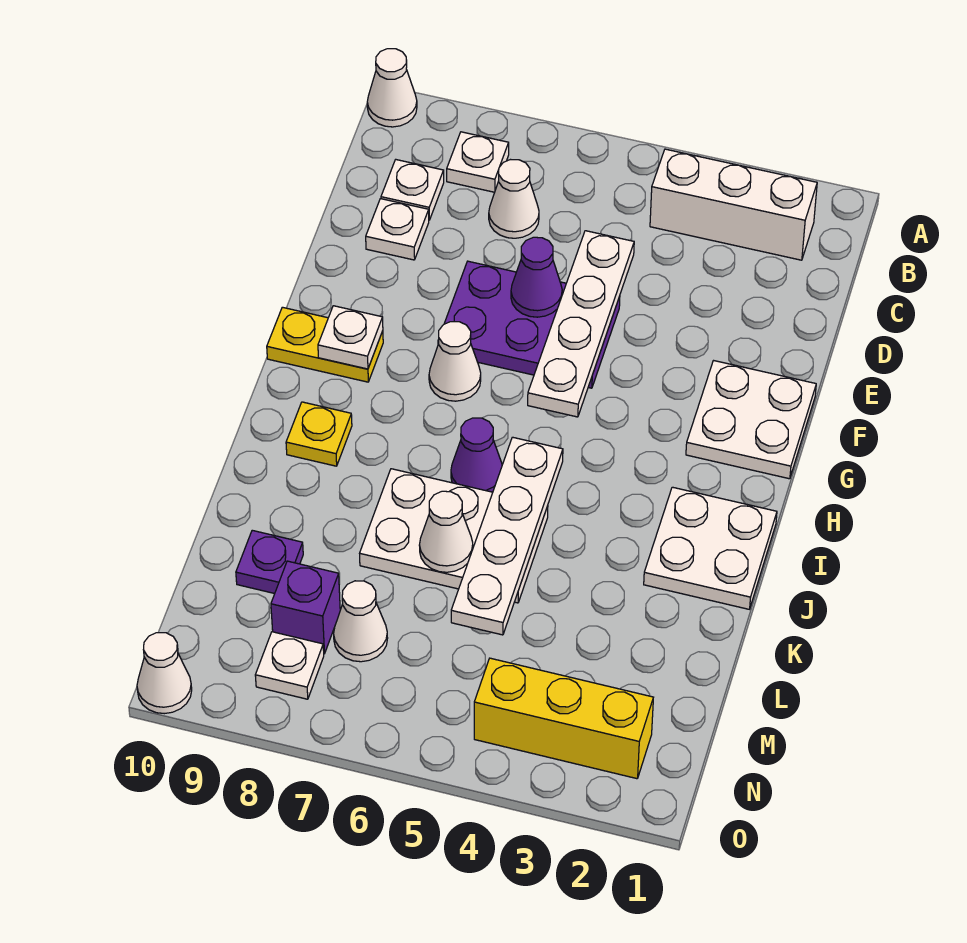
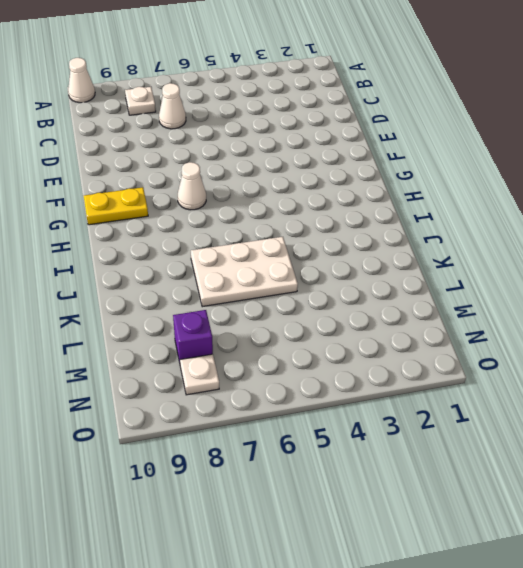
none -> white 1x3 brick [650,149,817,260]
none -> white 1x1 plate [381,160,444,220]
none -> white 1x1 plate [366,199,429,260]

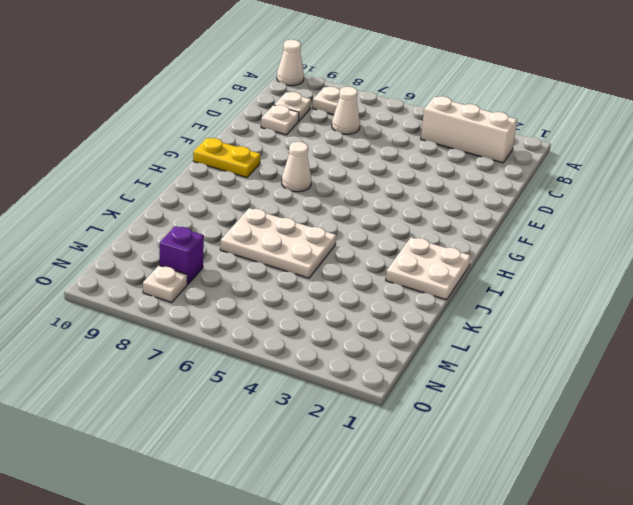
none -> purple 2x3 plate [438,261,620,388]
none -> white 2x2 plate [686,361,816,479]
none -> purple 1x1 cone [451,418,502,492]

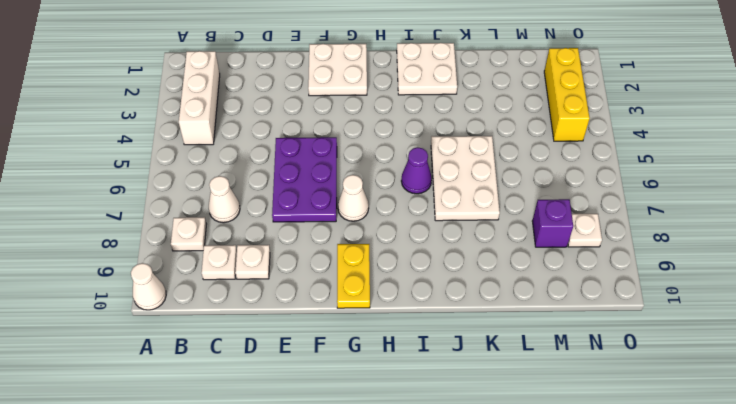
none -> yellow 1x1 plate [286,402,352,466]
none -> purple 1x1 plate [236,530,303,594]
none -> white 1x1 cone [334,581,388,662]

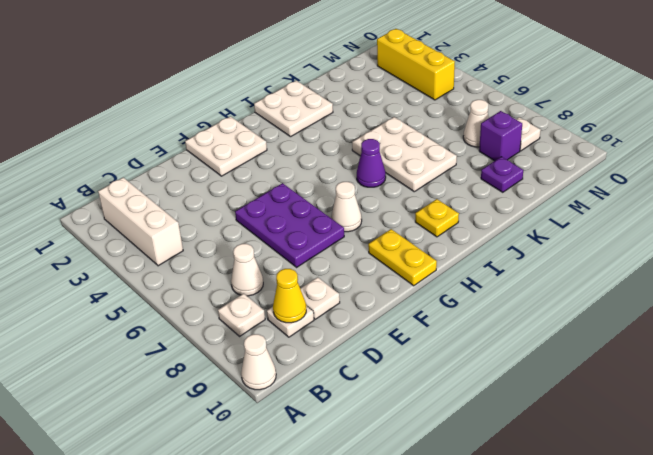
yellow 1x1 cone [273,269,306,323] -> none
none -> white 1x1 cone [137,633,192,714]
none -> white 1x4 plate [528,231,634,417]
none -> purple 1x1 cone [511,237,562,317]

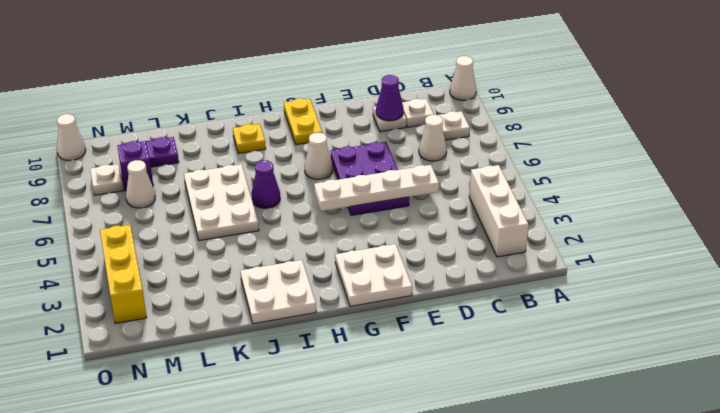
purple 1x1 cone [376,75,403,121] -> purple 1x1 cone moved to [511,237,562,317]
none -> white 1x1 plate [318,306,383,369]
none -> white 1x4 plate [451,437,563,635]
none -> white 1x1 cone [419,491,473,572]

